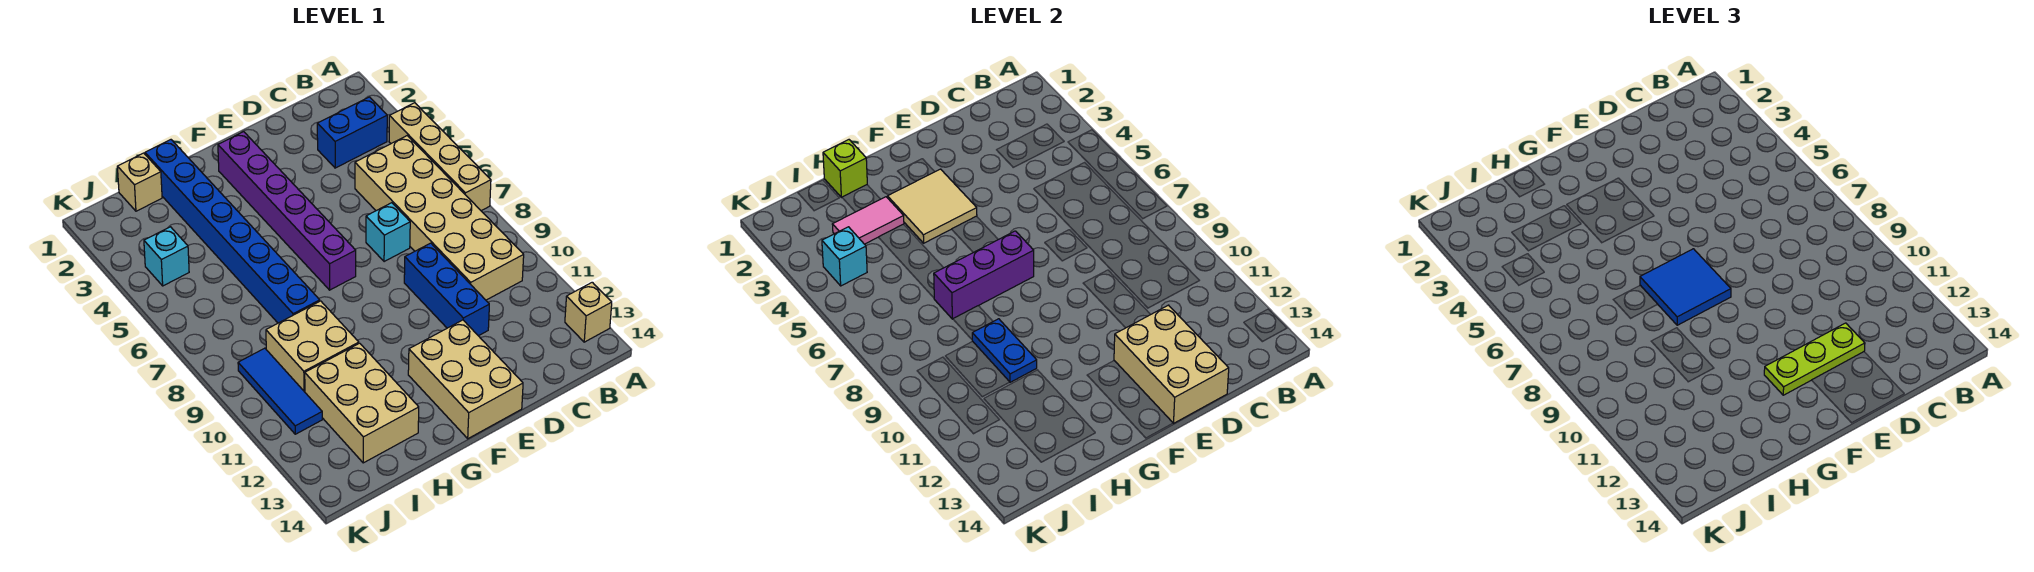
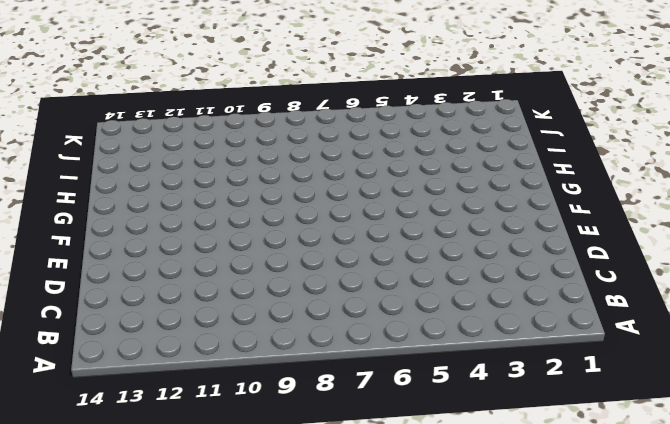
none -> tan 1x4 brick [389,103,491,211]
none -> tan 1x1 brick [565,282,612,342]
none -> blue 1x2 brick [317,97,387,168]

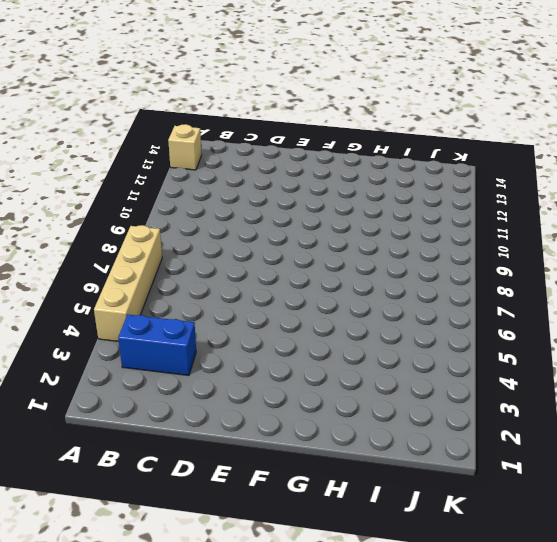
none -> tan 2x6 brick [355,136,524,300]
none -> cyan 1x1 brick [366,203,410,262]
none -> blue 1x3 brick [404,243,489,336]

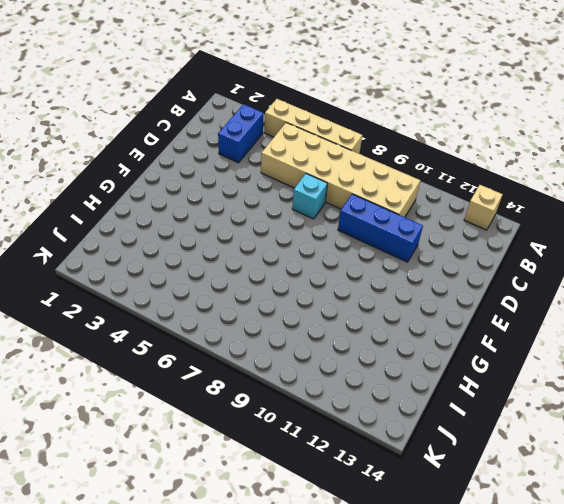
none -> tan 2x3 brick [408,320,523,439]
none -> purple 1x6 brick [218,132,356,290]
none -> blue 1x8 brick [145,140,320,323]

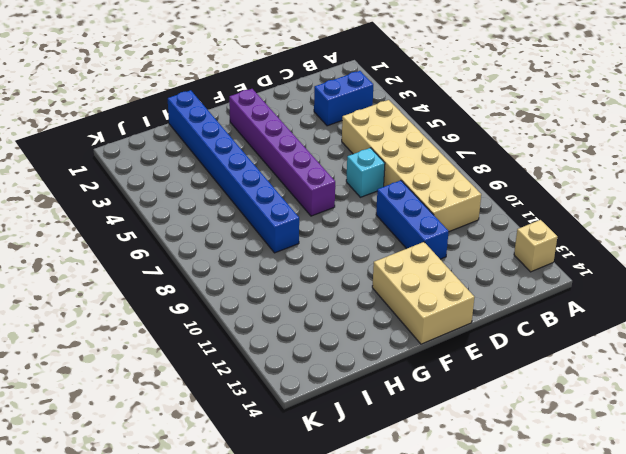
none -> tan 1x4 brick [389,103,491,211]
none -> tan 2x2 brick [266,301,359,392]
none -> tan 2x3 brick [305,343,419,463]

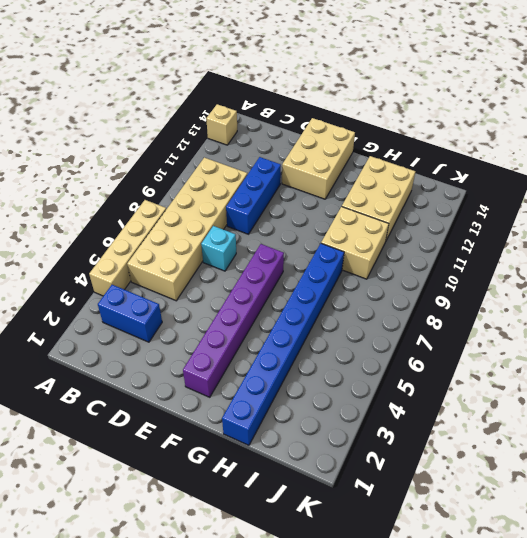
none -> tan 1x1 brick [117,153,162,211]
none -> cyan 1x1 brick [144,227,189,286]
none -> blue 1x3 tile [238,348,322,434]

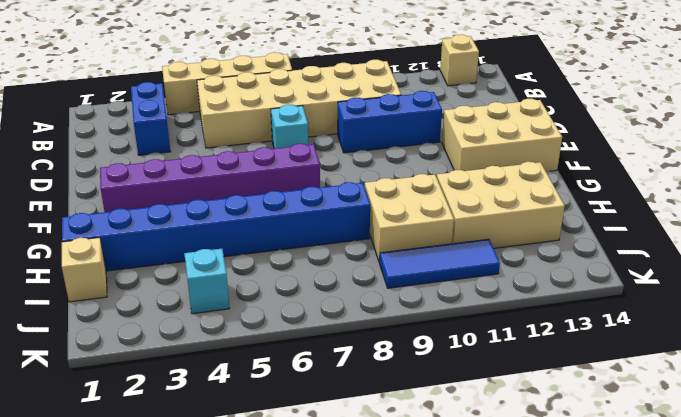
none -> tan 2x3 brick [1114,305,1229,423]
none -> tan 2x2 tile [888,169,977,243]
none -> purple 1x3 brick [934,231,1034,319]

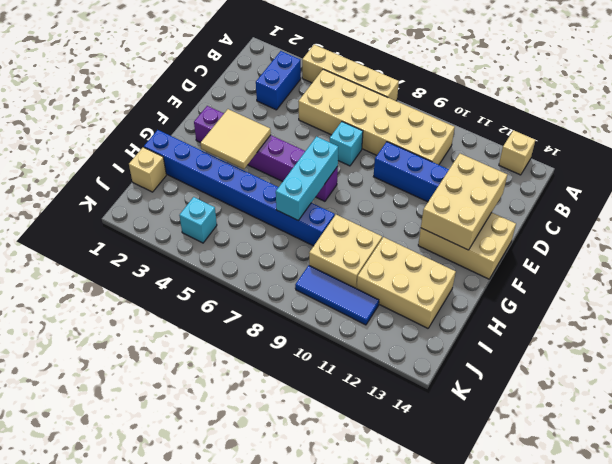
tan 2x3 brick [421,154,507,250] -> tan 2x3 brick turned to [1114,305,1229,423]
cyan 1x3 brick [276,137,338,220] -> purple 1x3 brick [934,231,1034,319]
none -> lime 1x1 brick [823,140,867,197]
none -> pink 1x2 tile [832,197,904,244]
none -> blue 1x2 plate [972,319,1037,382]

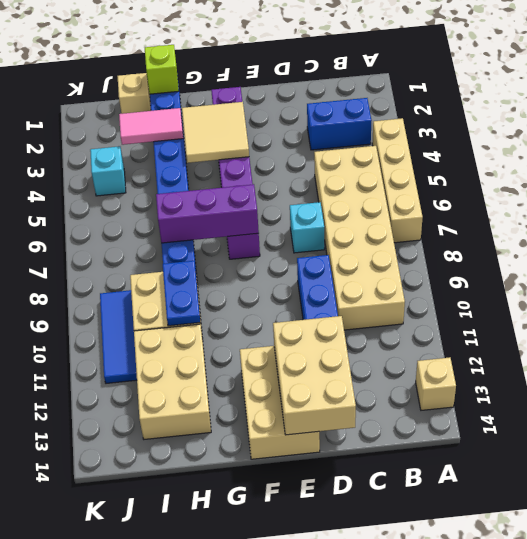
none -> cyan 1x1 brick [822,227,867,286]
none -> lime 1x3 plate [1764,323,1865,395]
none -> blue 2x2 tile [1640,249,1731,325]

